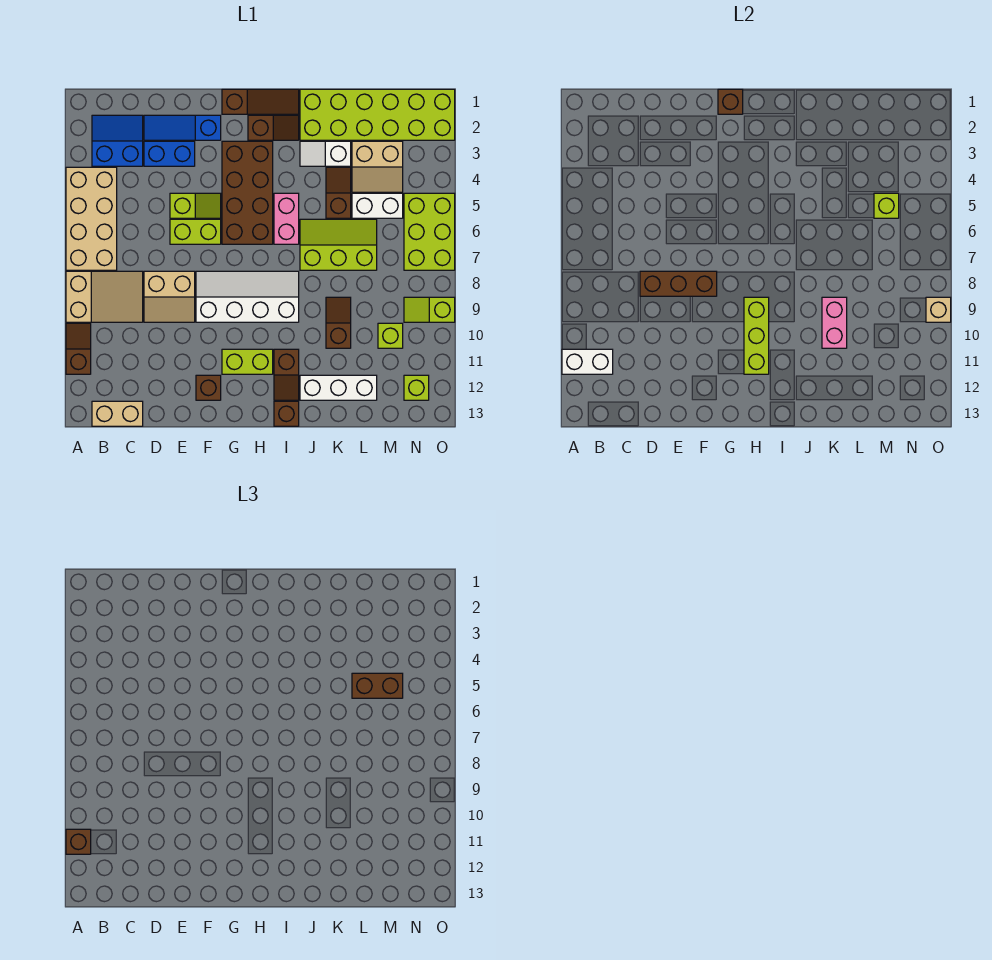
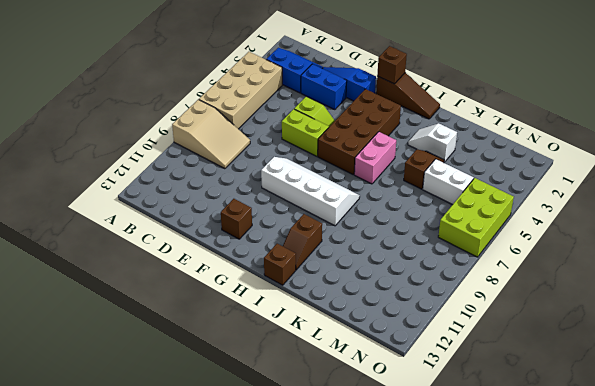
none -> brown 1x2 slope [66,323,91,374]
none -> tan 1x2 brick [92,401,143,426]
none -> tan 2x2 slope [144,271,195,322]
none -> lime 1x2 brick [222,349,273,374]

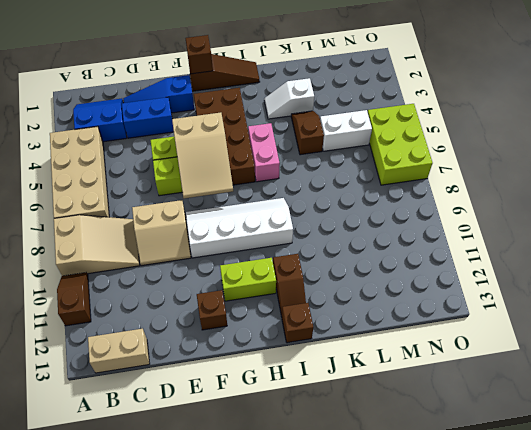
tan 2x3 slope [172,112,233,198] -> none
none -> brown 1x2 slope [248,115,299,140]
none -> lime 2x6 brick [300,89,455,140]
none -> lime 2x3 slope [300,219,377,270]
none -> white 1x3 brick [300,375,377,400]

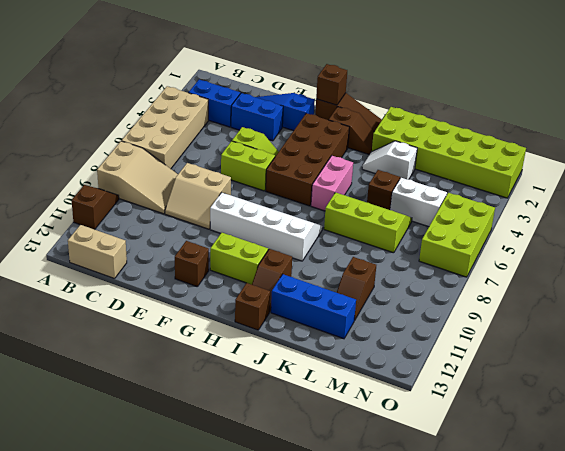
blue 1x3 brick [271,274,356,339] -> white 1x3 brick [300,375,377,400]
brown 1x2 slope [337,257,376,320] -> brown 1x2 slope turned to [326,297,351,348]
none -> tan 2x2 slope [352,141,403,192]
none -> lime 1x1 brick [378,323,403,348]
none -> lime 1x2 slope [404,297,455,322]
none -> lime 1x1 brick [404,375,429,400]

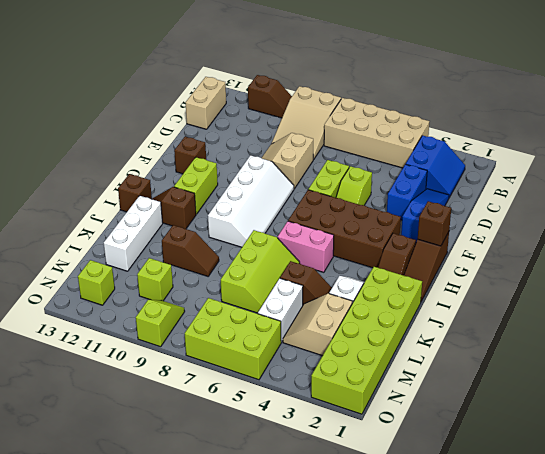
none -> white 1x2 brick [562,349,613,374]
none -> brown 1x3 brick [640,271,717,296]
none -> lime 1x3 brick [744,297,769,374]
none -> pink 1x2 brick [822,297,847,348]

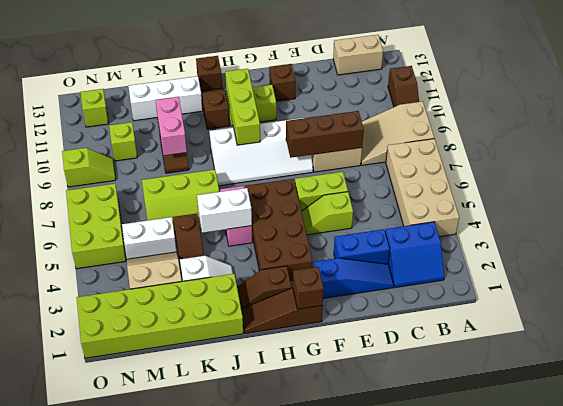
white 1x2 brick [197,188,252,233] -> white 1x2 brick moved to [562,349,613,374]
none -> lime 1x1 brick [874,193,899,218]
none -> tan 1x1 brick [926,297,951,322]
none -> brown 1x1 brick [66,829,91,854]
none -> brown 1x2 brick [352,673,403,698]

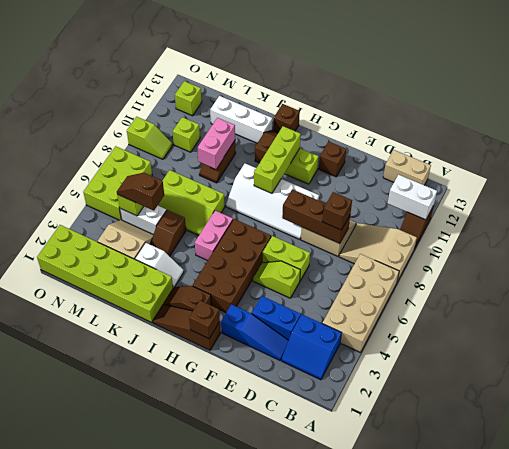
brown 1x1 brick [322,192,352,230] -> brown 1x1 brick moved to [66,829,91,854]
brown 1x2 slope [117,173,164,211] -> brown 1x2 brick [352,673,403,698]
none -> tan 1x1 brick [926,297,951,322]

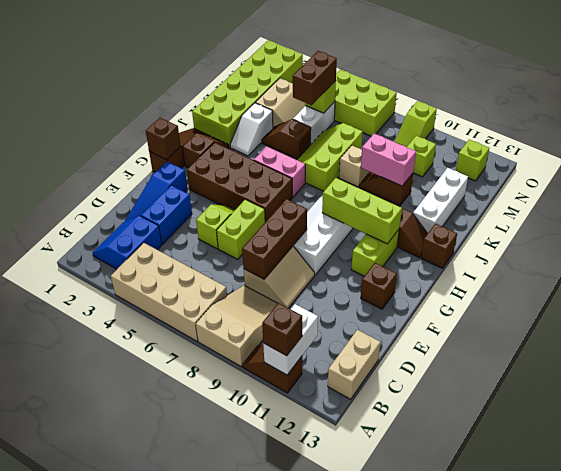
tan 1x1 brick [339,146,369,187] -> tan 1x1 brick moved to [926,297,951,322]

